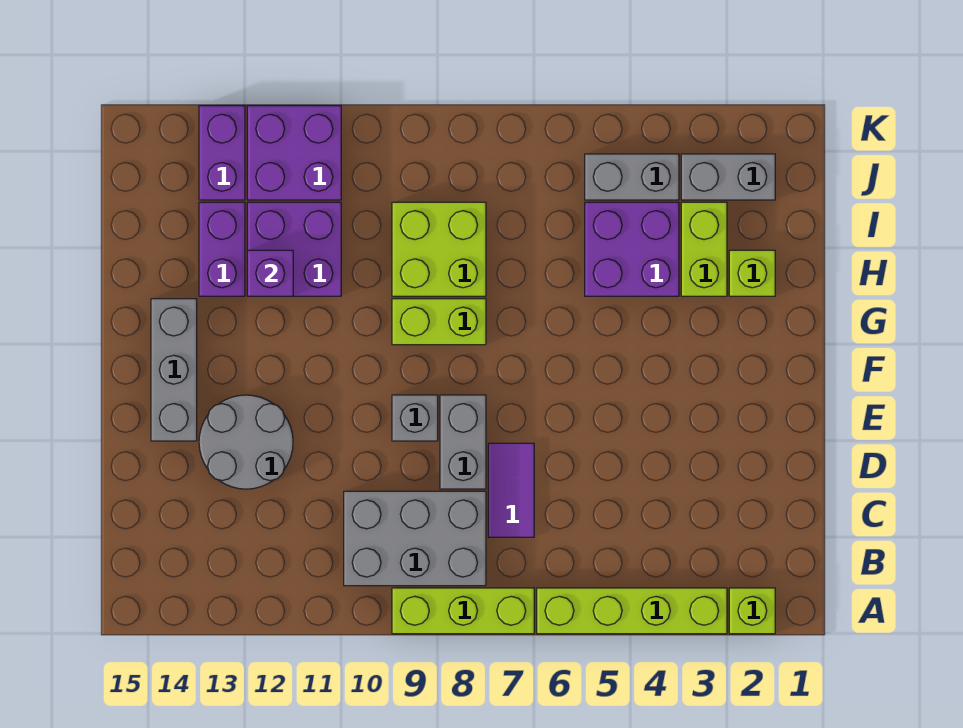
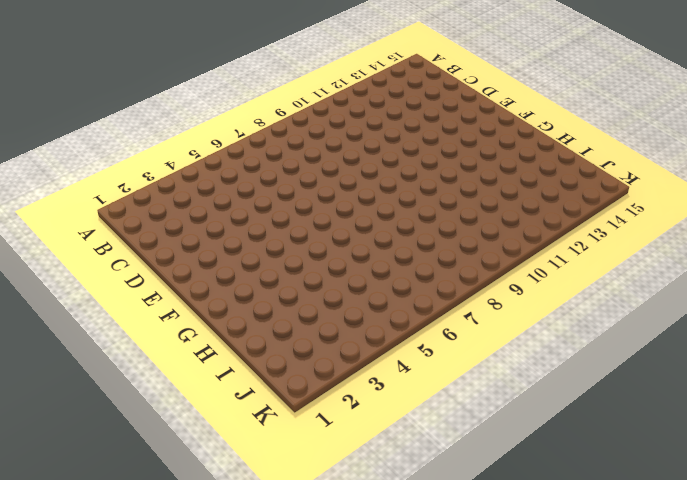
none -> lime 1x1 brick [729,588,775,634]
none -> lime 1x4 brick [537,588,727,634]
none -> lime 1x3 brick [392,588,534,634]

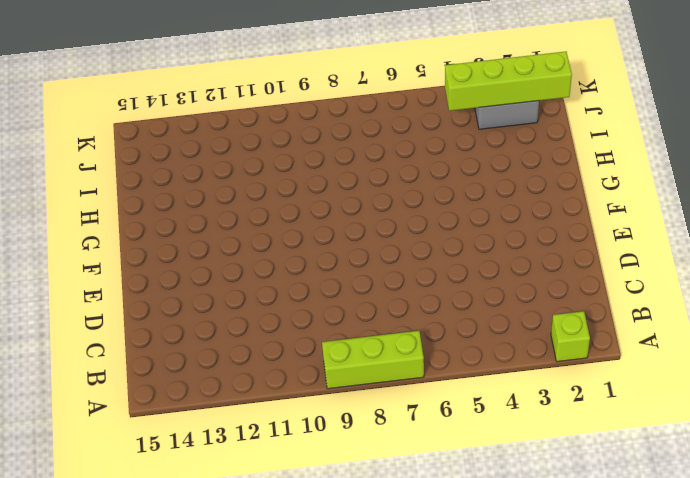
lime 1x4 brick [445,51,572,111] -> lime 1x4 brick moved to [537,588,727,634]
none -> grey 2x3 brick [344,491,486,586]
none -> purple 1x2 tile [488,443,534,537]
none -> grey 1x2 brick [440,395,486,489]

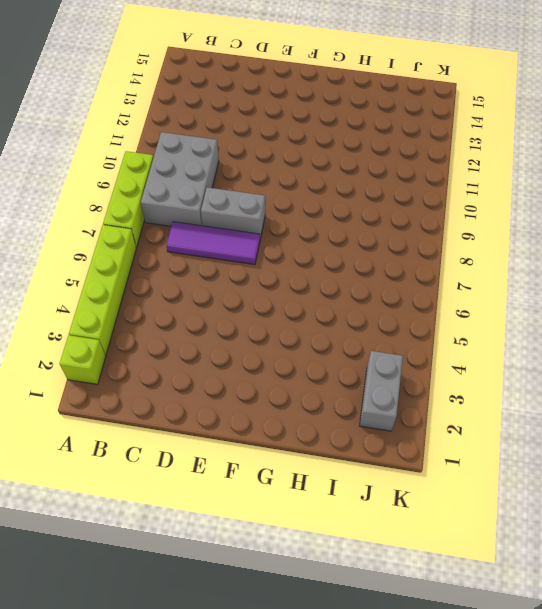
purple 1x3 tile [166,222,260,265] -> purple 1x2 tile [488,443,534,537]
none -> grey 2x2 round brick [199,395,293,489]
none -> grey 1x1 brick [392,395,438,441]
none -> grey 1x3 brick [151,299,197,441]

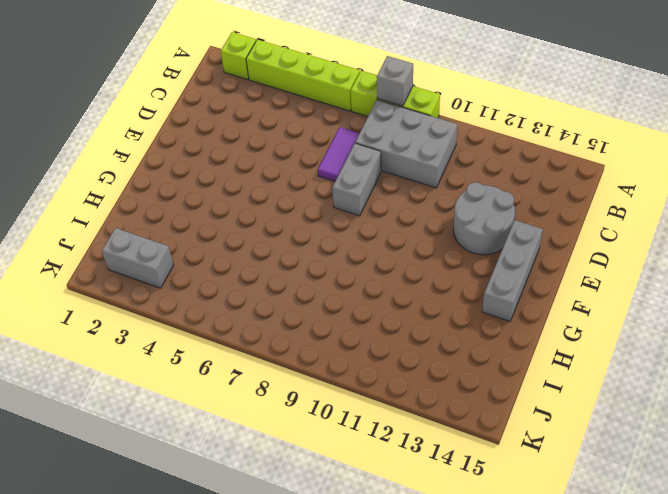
grey 1x1 brick [377,56,413,106] -> grey 1x1 brick moved to [392,395,438,441]
none -> lime 1x2 brick [392,299,486,345]
none -> lime 1x1 brick [729,250,775,296]
none -> lime 1x2 brick [681,202,727,296]

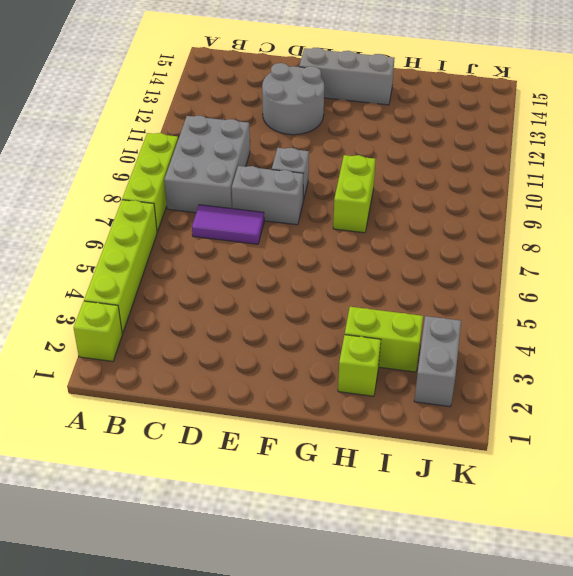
none -> purple 2x2 brick [585,202,679,296]
none -> lime 2x2 brick [392,202,486,296]
none -> purple 2x2 brick [247,202,341,296]

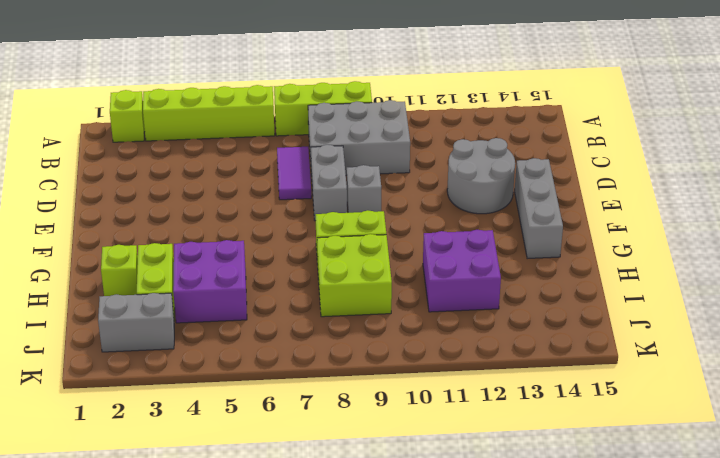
none -> purple 1x2 brick [199,202,245,296]
none -> grey 1x2 brick [585,154,679,200]
none -> purple 2x2 brick [247,106,341,200]

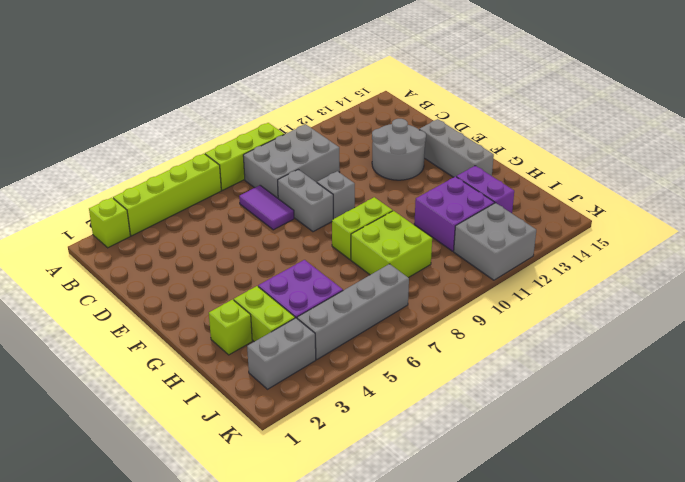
grey 1x4 brick [297,264,409,360] -> grey 1x2 brick [585,154,679,200]
grey 2x2 brick [454,203,536,280] -> purple 2x2 brick [247,106,341,200]
none -> purple 1x2 brick [199,106,245,200]
none -> purple 1x1 brick [247,250,293,296]

